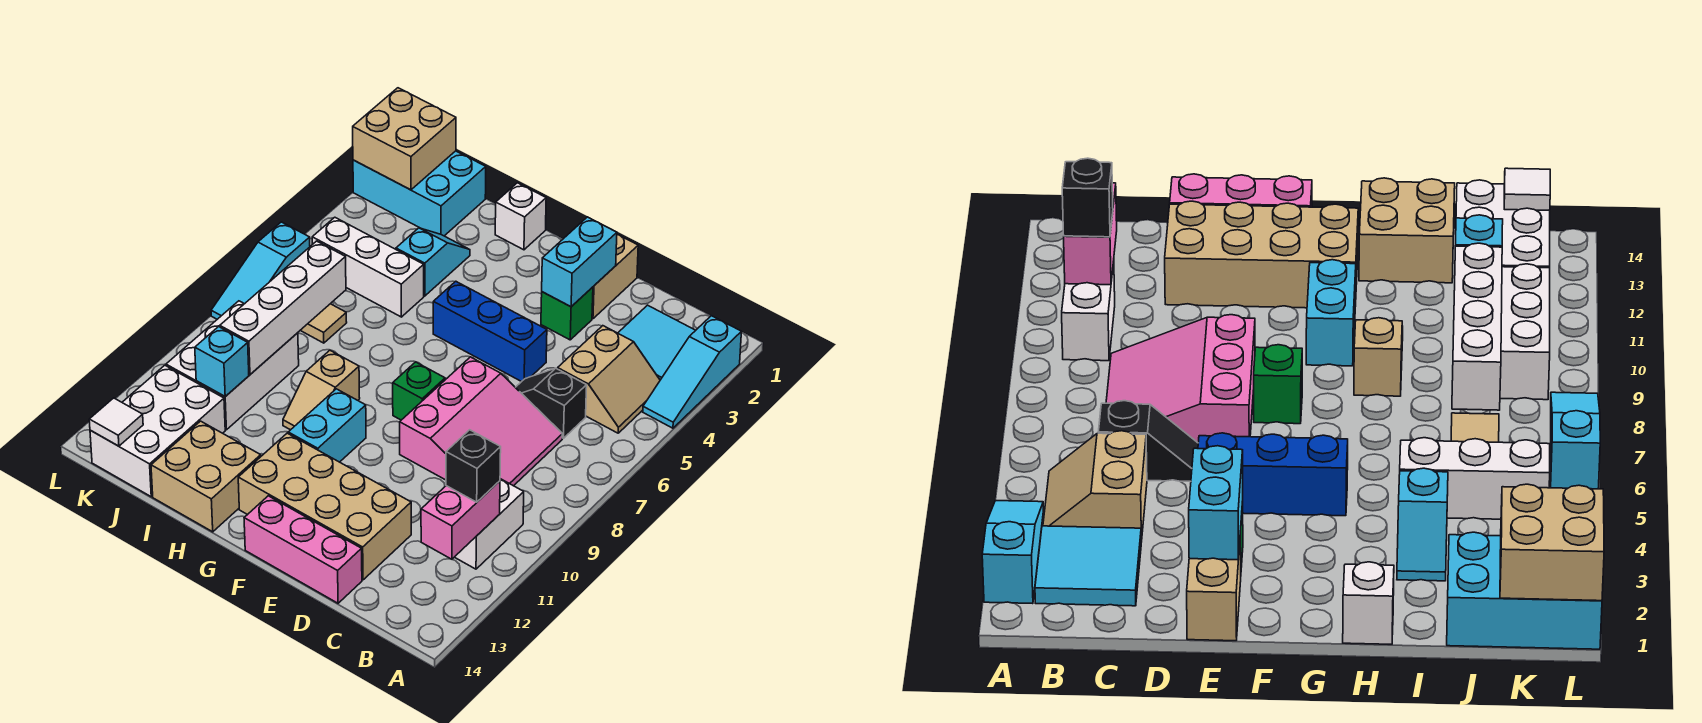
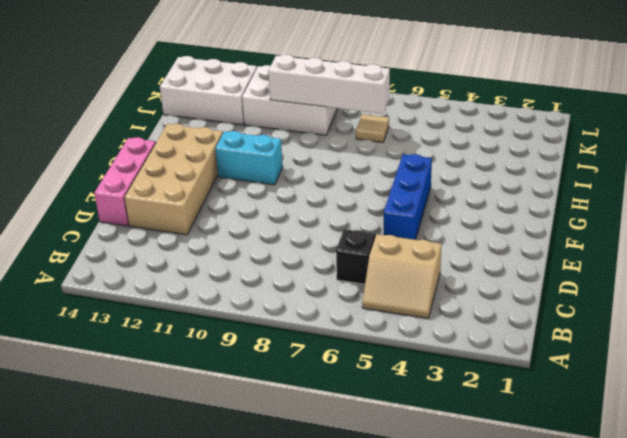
none -> cyan 1x3 slope [643,316,742,428]
none -> cyan 2x2 tile [618,305,696,380]
none -> white 1x2 brick [455,479,524,569]
none -> pink 3x3 slope [400,357,562,486]

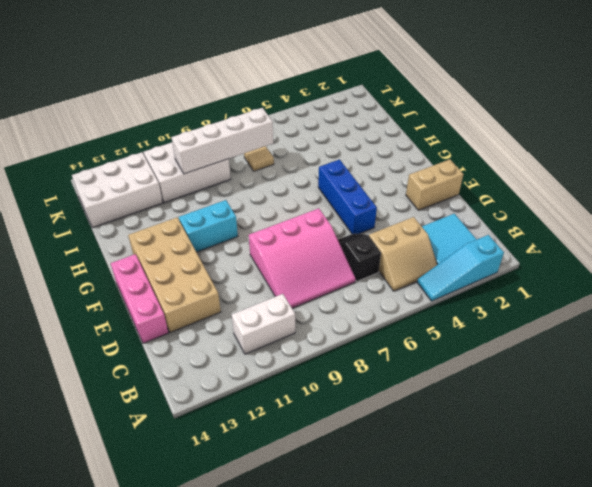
none -> green 1x1 brick [541,287,593,340]
none -> green 1x1 brick [393,362,445,420]
none -> white 1x1 brick [495,183,546,250]
none -> tan 1x2 slope [283,350,360,430]

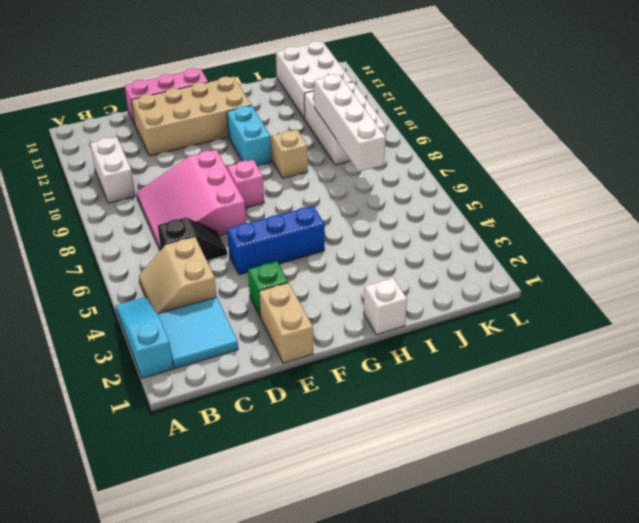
pink 1x1 brick [227,160,264,208] -> green 1x1 brick [393,362,445,420]
none -> tan 2x2 brick [151,421,261,532]
none -> cyan 1x2 slope [396,228,470,296]
none -> white 1x3 brick [312,217,424,317]
none -> cyan 2x3 brick [353,151,486,236]

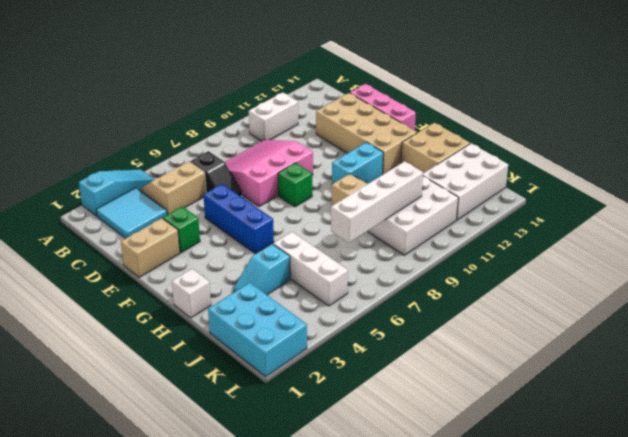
none -> tan 1x1 tile [300,304,347,343]
none -> cyan 1x3 slope [211,222,310,319]
none -> pink 1x2 brick [421,481,500,559]
none -> cyan 1x2 brick [542,217,617,307]

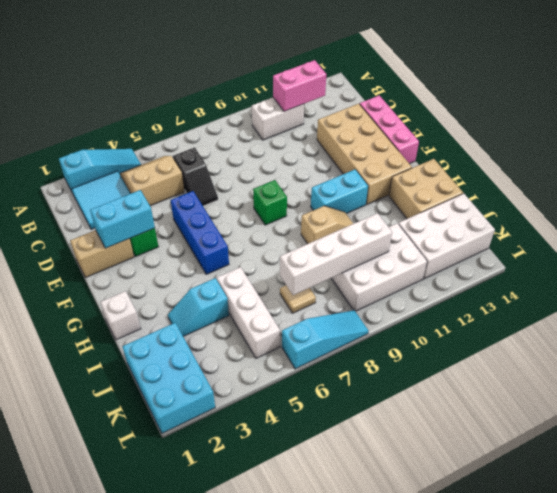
none -> pink 3x3 slope [400,357,562,486]
none -> cyan 1x1 brick [195,327,249,396]
none -> tan 2x2 brick [353,88,456,190]
none -> white 1x1 tile [89,398,143,446]

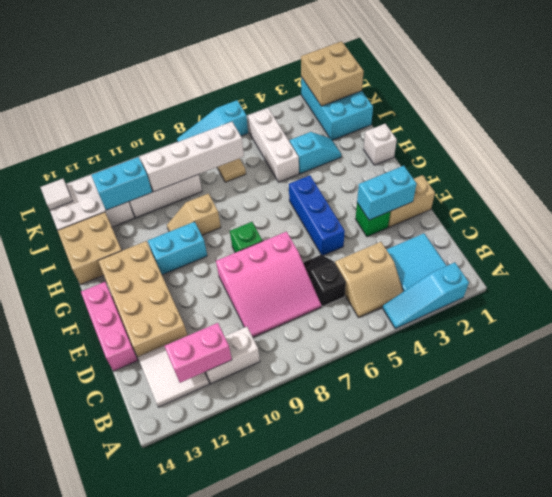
white 2x2 tile [138,336,209,407] -> none
cyan 1x2 brick [91,157,152,210] -> cyan 1x1 brick [195,327,249,396]
none -> black 1x1 brick [446,430,501,502]

